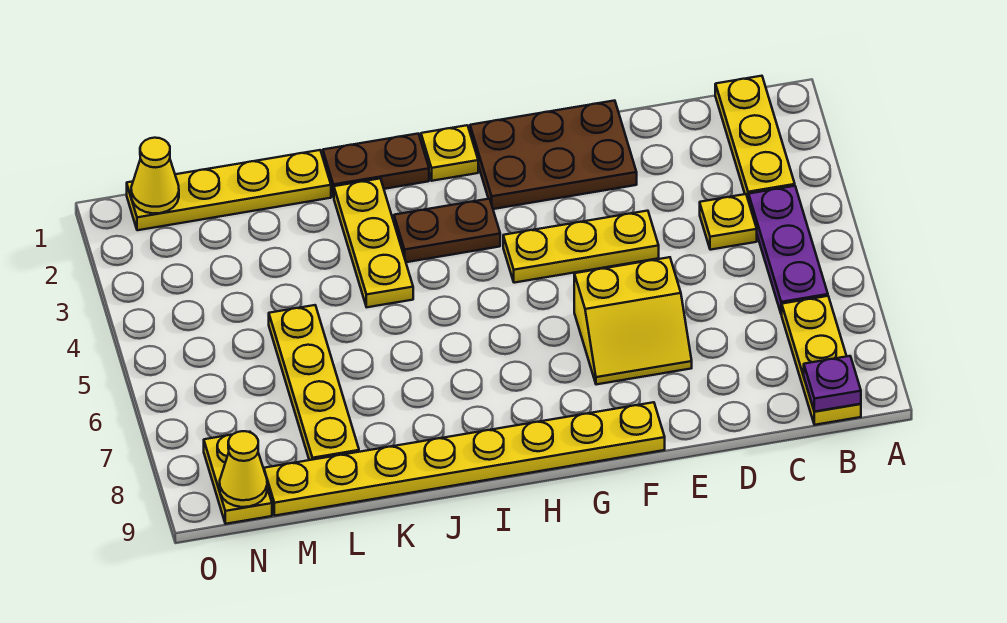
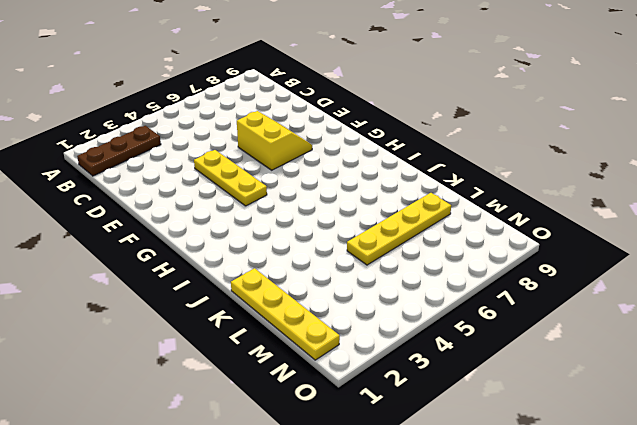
brown 1x3 plate [77,126,161,176] -> yellow 1x3 plate [715,76,795,201]
none -> purple 1x3 plate [749,186,828,315]
none -> yellow 1x3 plate [782,296,861,425]
none -> yellow 1x1 plate [700,194,757,250]

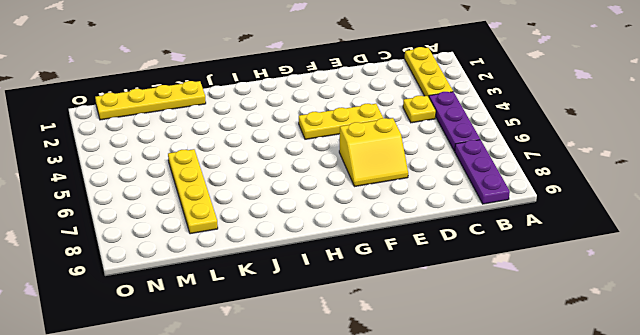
purple 1x3 plate [455,140,510,204] -> yellow 1x3 plate [782,296,861,425]
none -> brown 2x3 plate [470,101,637,209]
none -> yellow 1x8 plate [264,402,665,516]
none -> yellow 1x1 plate [421,125,478,181]

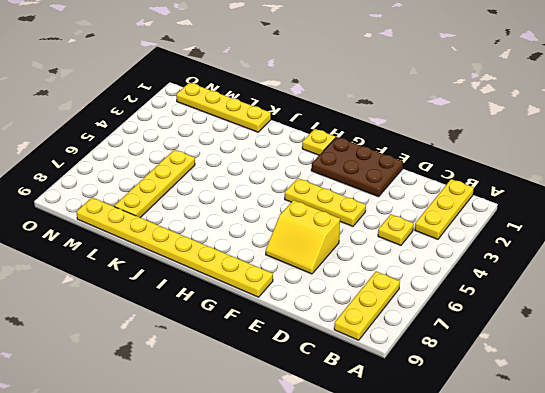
none -> purple 1x3 plate [749,186,828,315]
none -> brown 1x2 plate [394,199,500,262]
none -> brown 1x2 plate [323,134,429,197]

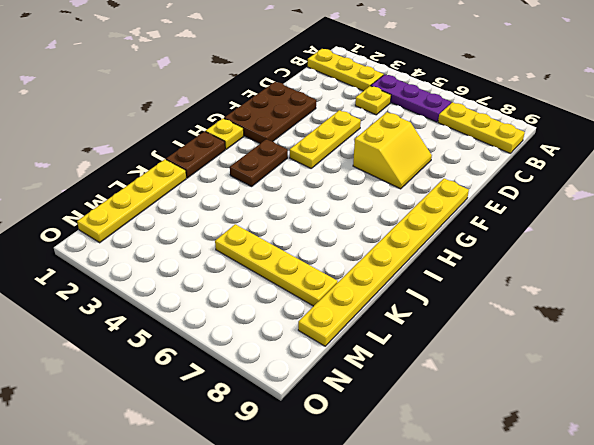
none -> yellow 1x3 plate [334,179,413,307]
none -> yellow 1x2 plate [204,432,272,524]
none -> purple 1x1 plate [804,356,861,412]

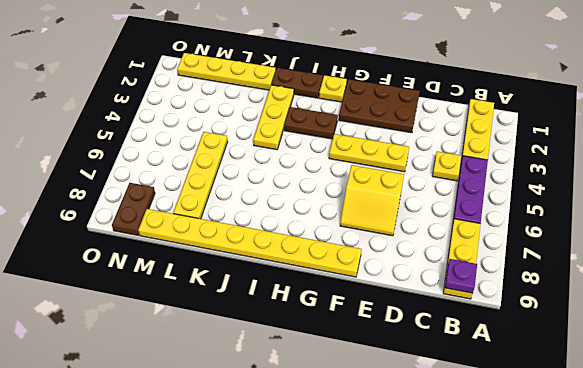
brown 1x2 plate [112,183,155,235] -> yellow 1x2 plate [204,432,272,524]
none -> yellow 1x1 cone [131,138,179,213]
none -> yellow 1x1 cone [220,431,267,507]

